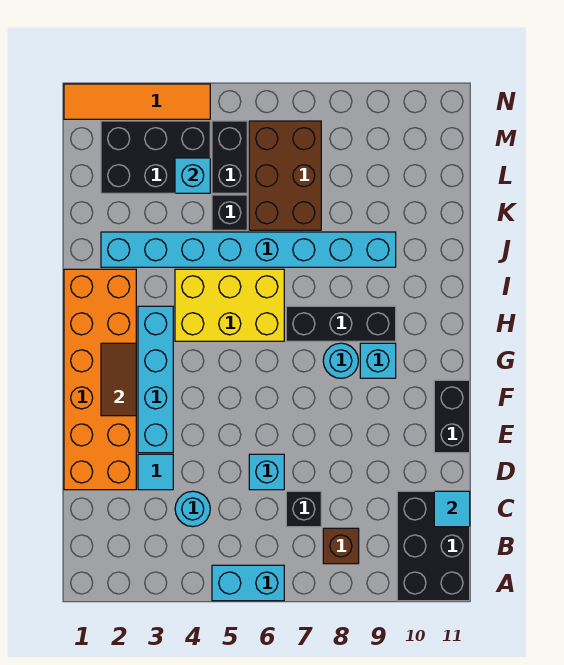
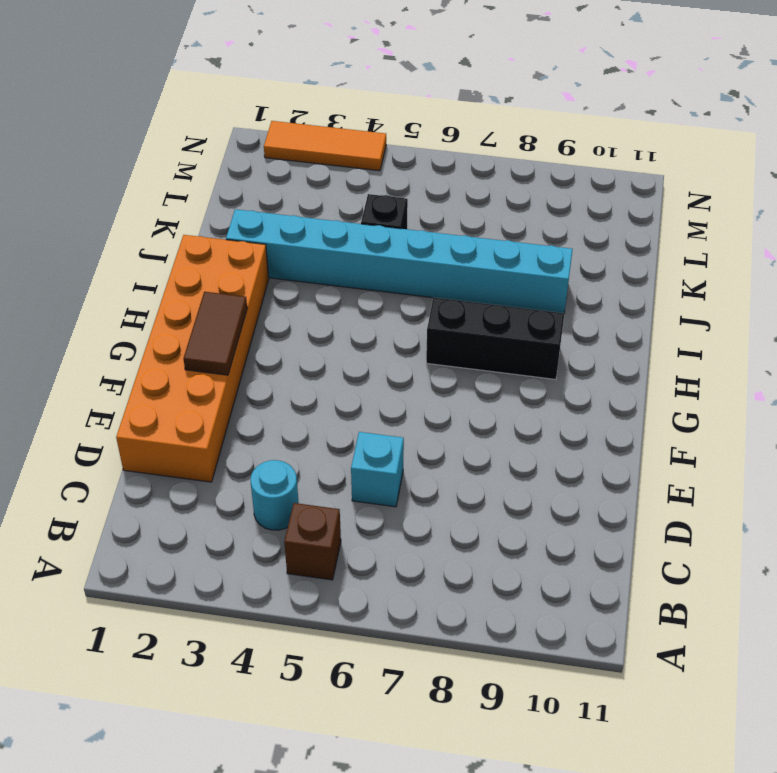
brown 1x1 brick [284,503,341,580] -> brown 1x1 brick moved to [323,528,359,564]
orange 1x3 tile [264,121,386,171] -> orange 1x4 tile [64,84,210,119]
none -> cyan 1x2 brick [212,565,284,601]
none -> black 2x3 brick [397,491,470,601]
none -> black 1x1 brick [286,491,321,527]

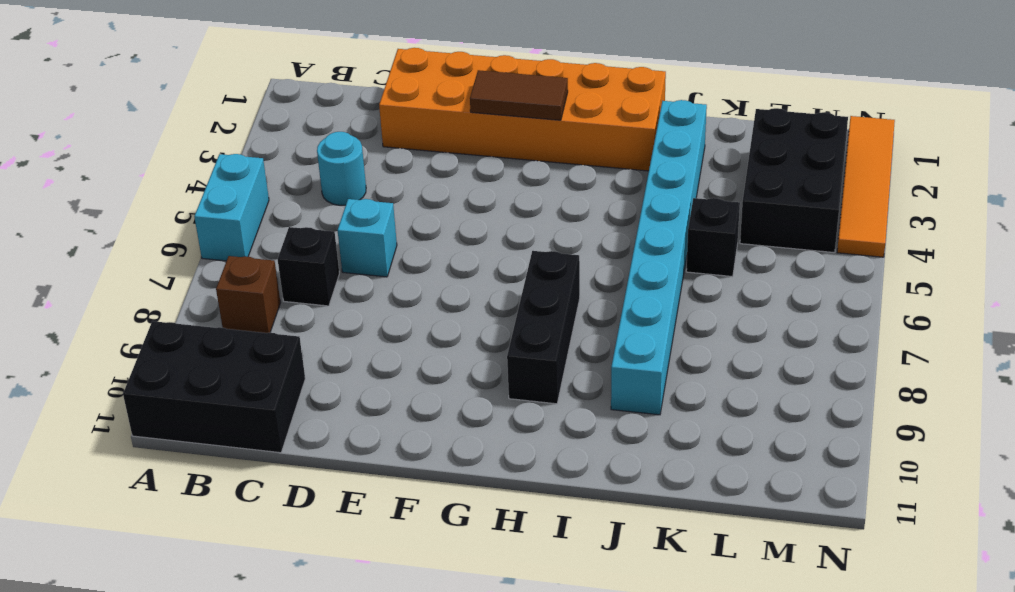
none -> cyan 1x1 tile [138,454,173,490]
none -> cyan 1x4 brick [138,306,173,453]
none -> black 1x2 brick [434,380,470,453]

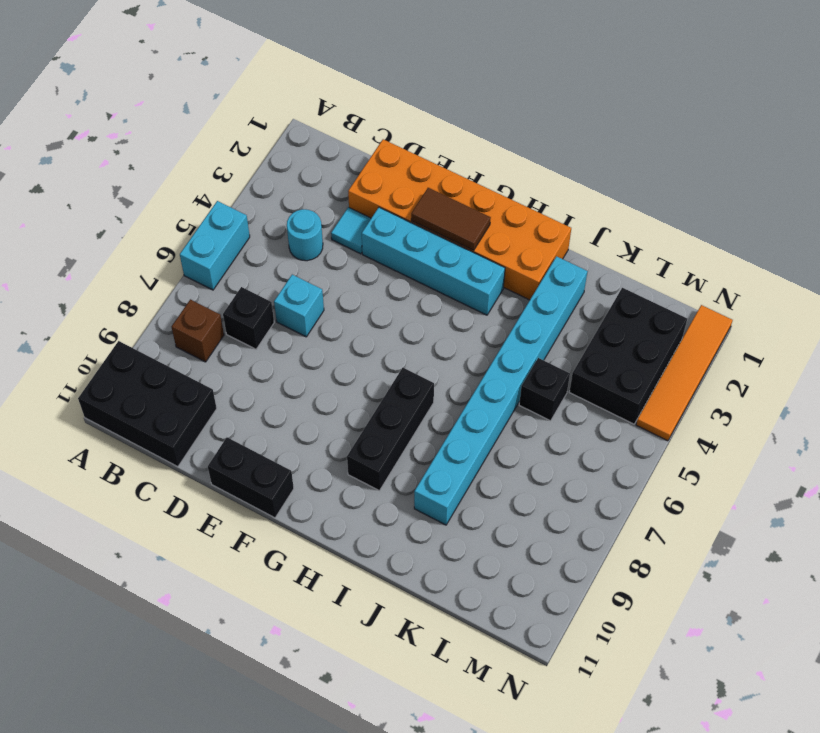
none -> cyan 1x1 round brick [323,343,358,378]
none -> cyan 1x1 brick [360,343,396,378]
none -> yellow 2x3 brick [175,269,284,341]

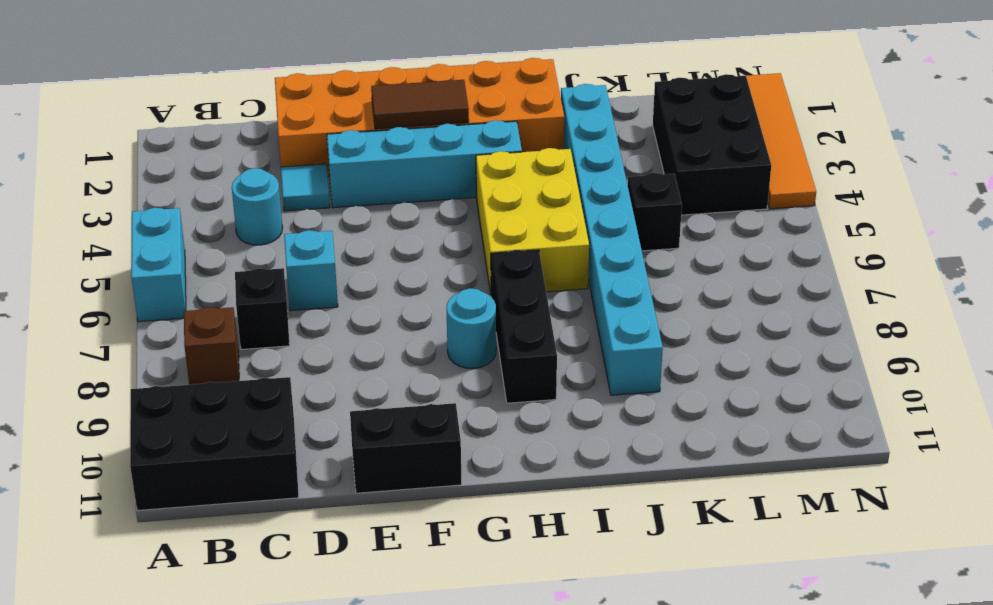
none -> cyan 1x1 brick [360,343,396,378]
none -> brown 2x3 brick [249,121,321,230]
none -> black 1x2 brick [212,121,247,193]

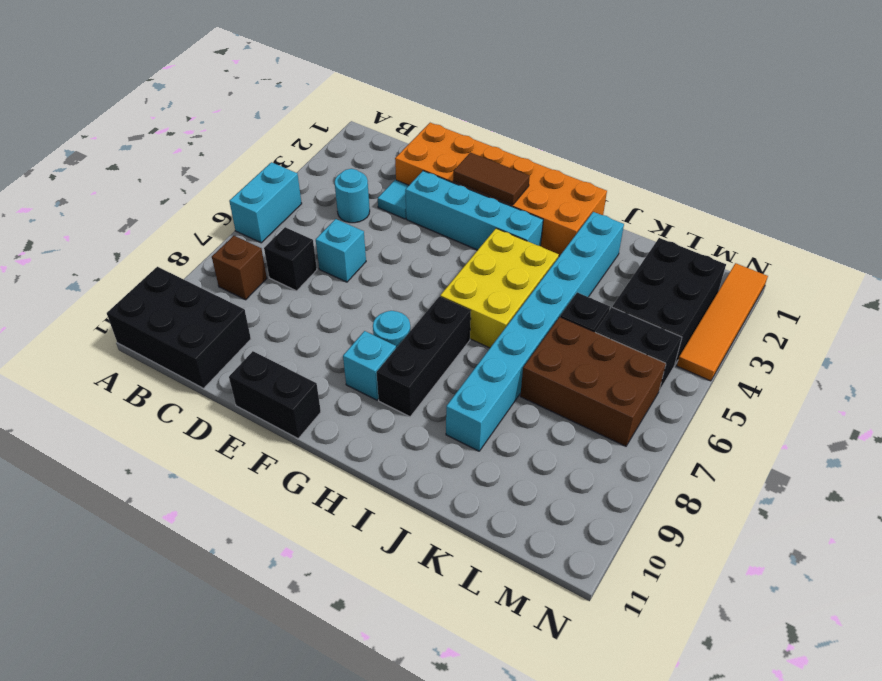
none -> cyan 1x1 tile [434,491,470,527]
none -> cyan 1x1 brick [175,158,210,193]

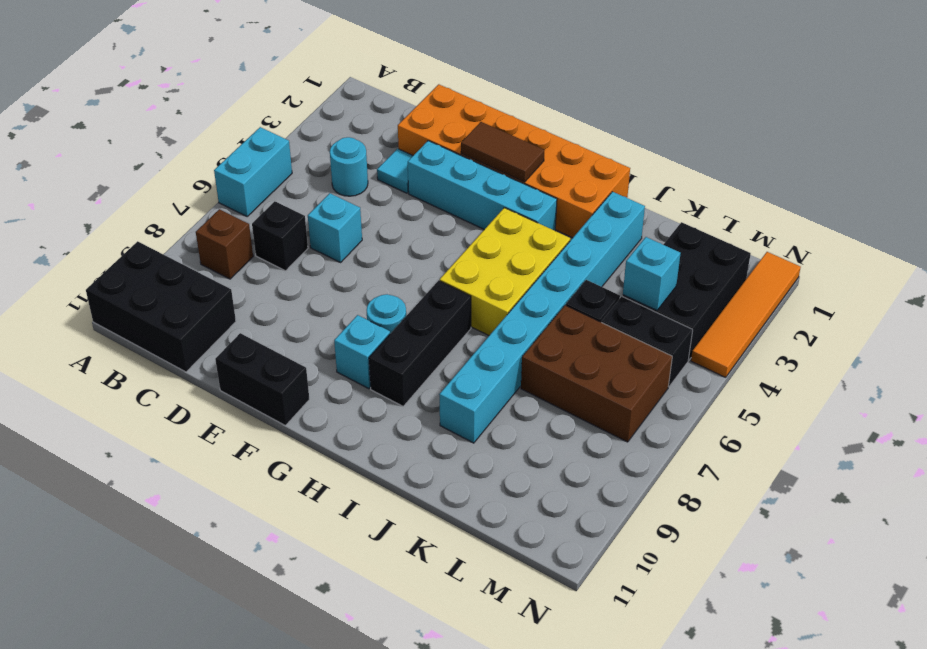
none -> cyan 1x1 tile [434,491,470,527]

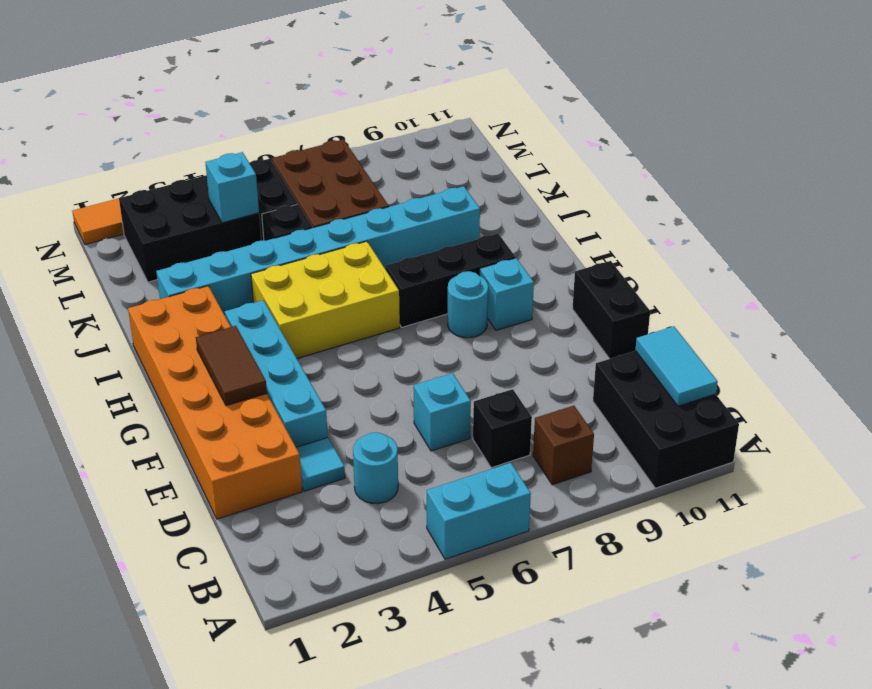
cyan 1x2 tile [635,326,718,406] -> cyan 1x1 tile [434,491,470,527]

